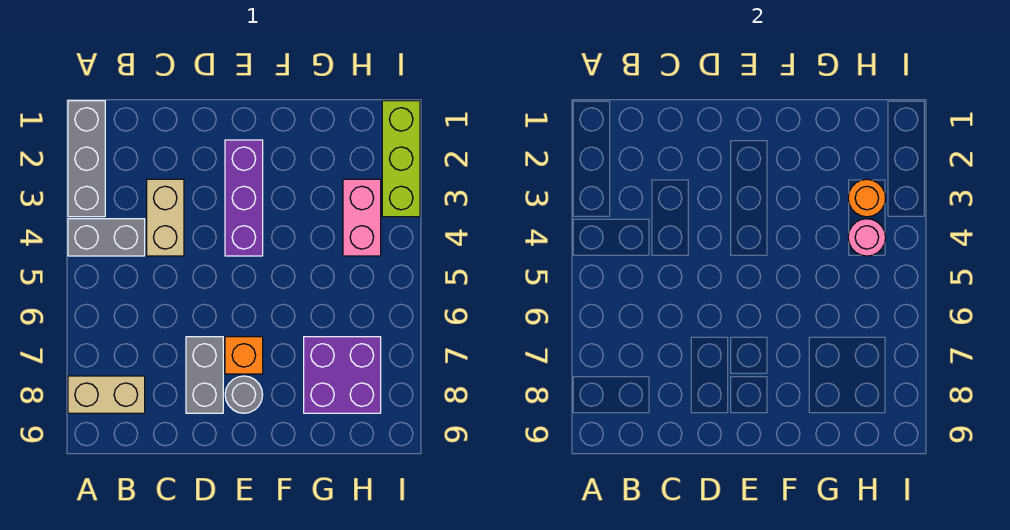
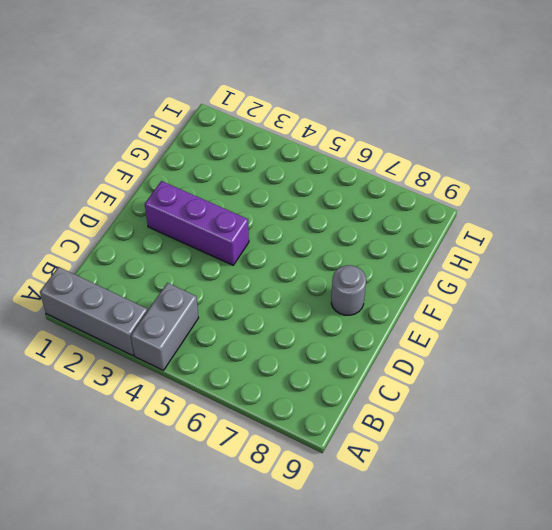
none -> tan 1x2 brick [68,376,145,413]
none -> tan 1x2 brick [147,179,184,256]
none -> grey 1x2 brick [186,337,223,413]

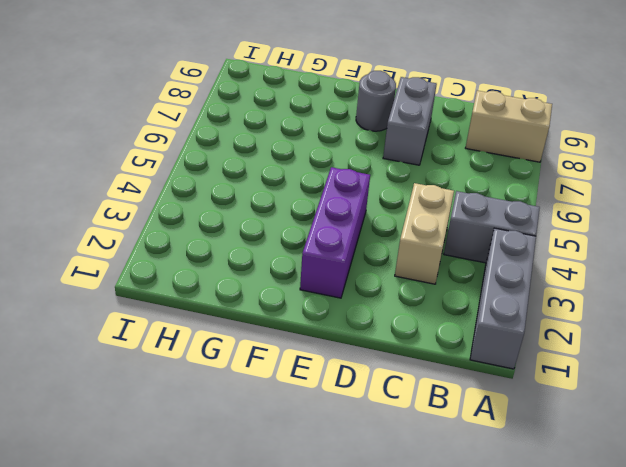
none -> orange 1x1 brick [225,337,263,374]
none -> purple 2x2 brick [304,337,381,413]
none -> pink 1x2 brick [343,179,381,256]

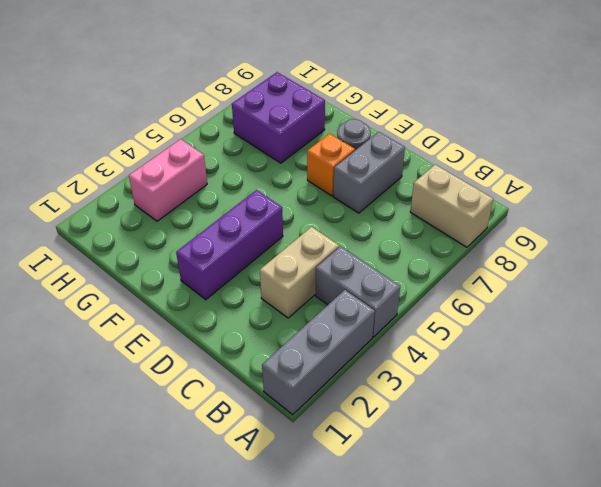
none -> lime 1x3 brick [382,101,420,217]
none -> orange 1x1 round brick [848,179,886,217]
none -> pink 1x1 round brick [848,219,886,256]

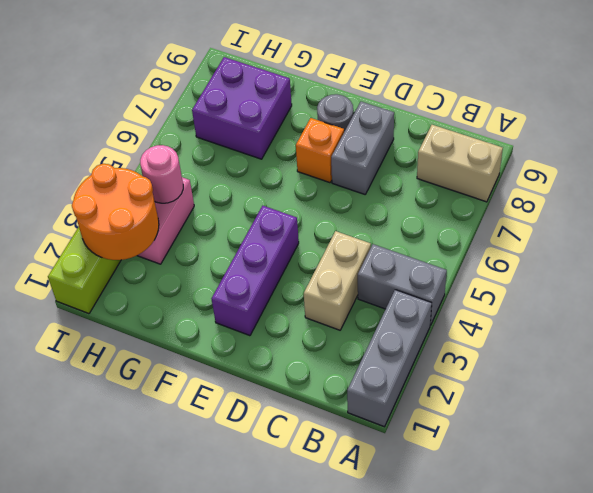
orange 2x2 round brick [72,164,159,260] -> orange 1x1 round brick [848,179,886,217]

